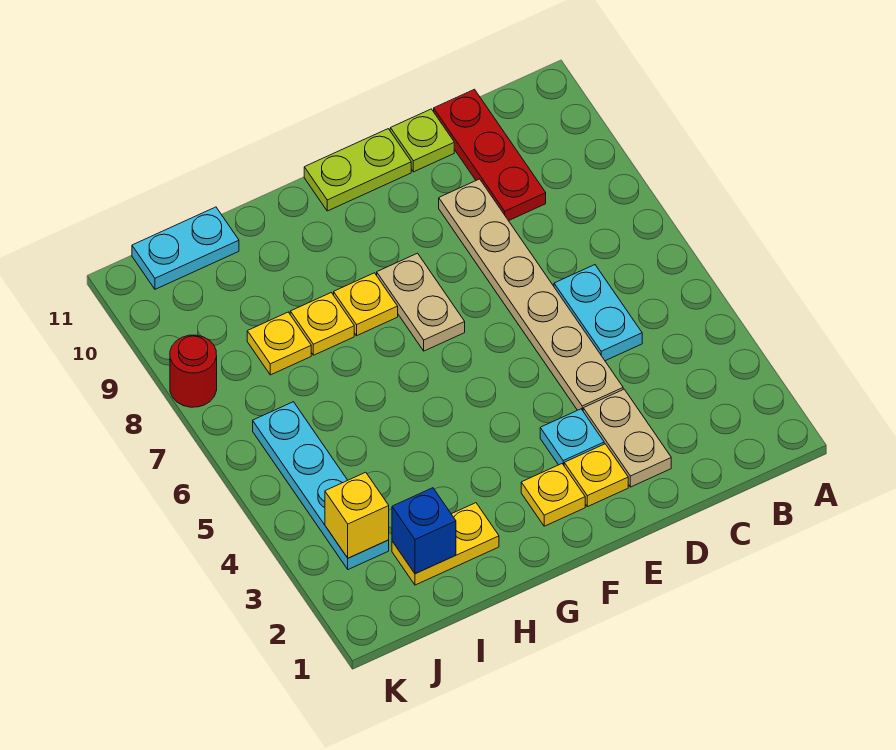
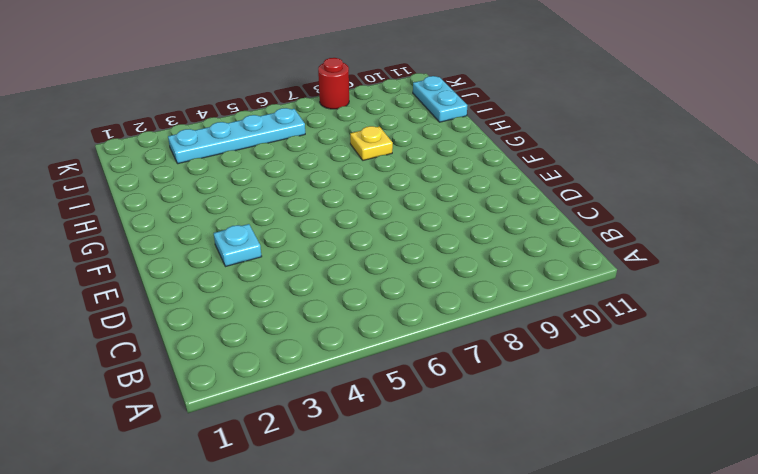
none -> cyan 1x2 plate [554,265,642,361]
none -> red 1x3 plate [434,89,546,221]
none -> tan 1x2 plate [583,389,671,487]

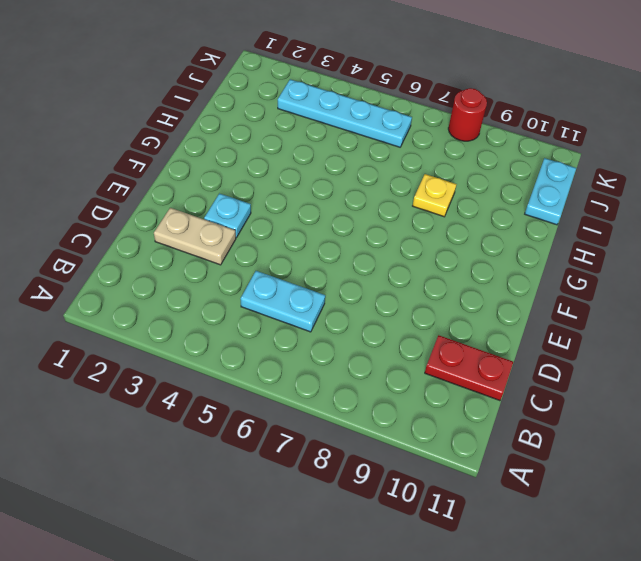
red 1x2 plate [425,335,513,401] -> red 1x3 plate [434,89,546,221]
none -> tan 1x6 plate [439,179,623,410]
none -> lime 1x1 plate [390,109,454,172]
none -> yellow 1x1 plate [564,444,628,507]

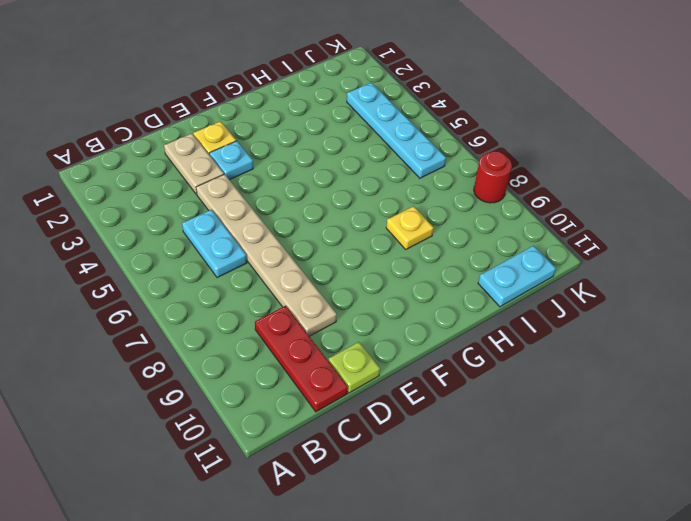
none -> lime 1x2 plate [304,129,411,211]
none -> yellow 1x1 plate [521,464,585,526]
none -> tan 1x2 plate [377,253,465,351]

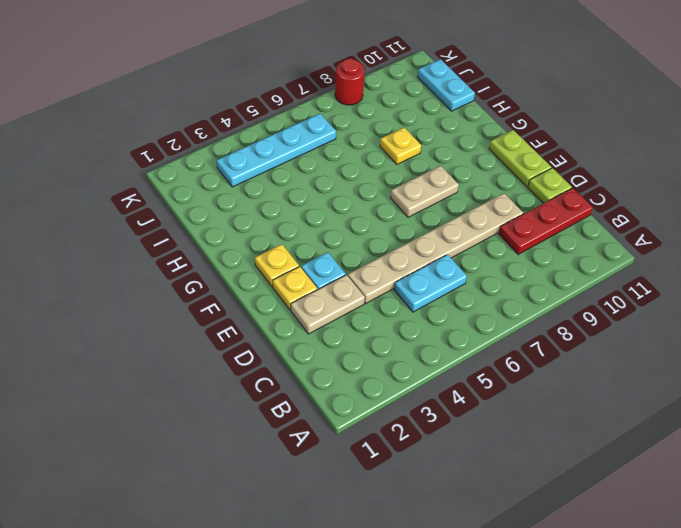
none -> yellow 1x1 plate [334,273,398,336]
none -> yellow 1x2 plate [392,503,499,585]
none -> yellow 1x1 plate [247,312,311,375]

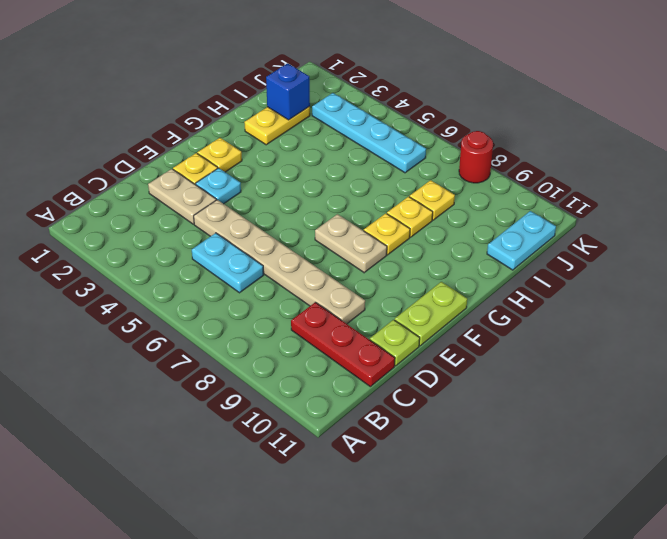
none -> yellow 1x1 brick [325,472,389,558]

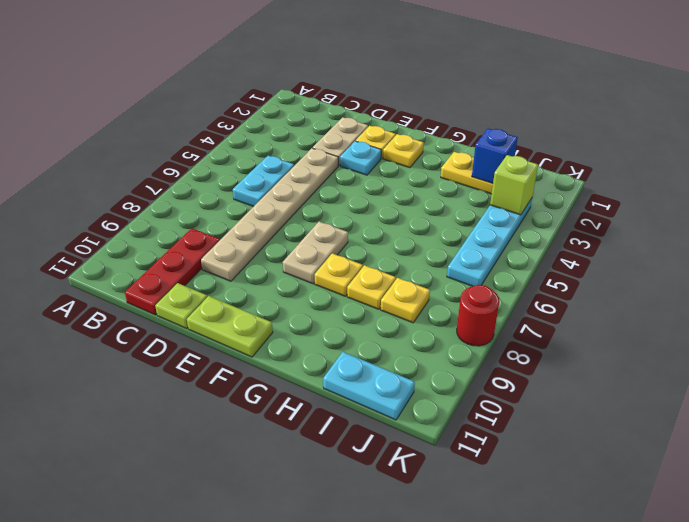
lime 1x1 brick [490,155,538,215] -> yellow 1x1 brick [325,472,389,558]

